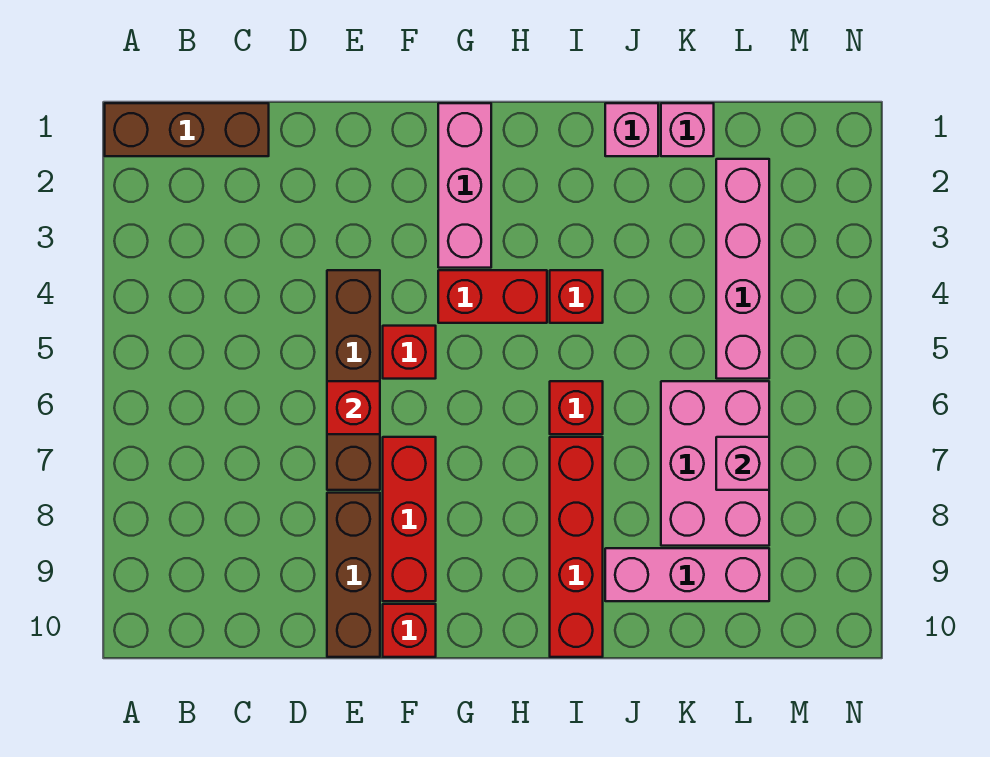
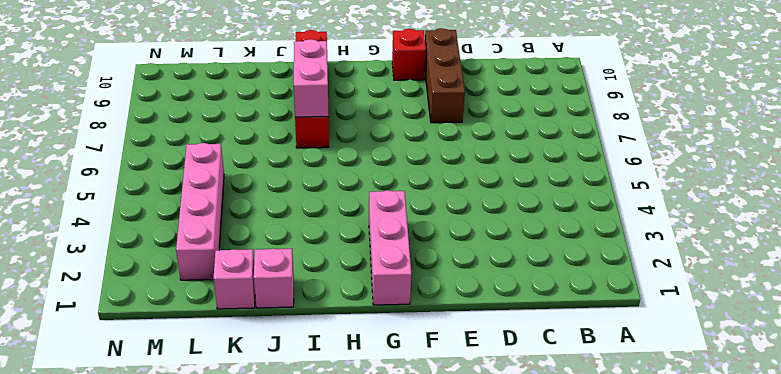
pink 1x2 brick [294,39,329,117] -> none
none -> brown 1x3 brick [105,103,269,156]
none -> brown 1x4 brick [327,270,380,490]
none -> red 1x1 brick [383,326,436,379]

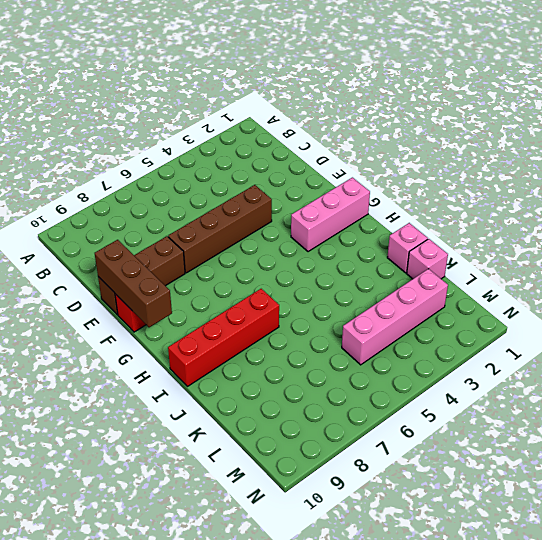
brown 1x3 brick [95,240,172,327] -> brown 1x3 brick moved to [105,103,269,156]
none -> red 1x1 brick [383,326,436,379]
none -> red 1x3 brick [383,437,436,601]
none -> red 1x2 brick [438,270,547,323]

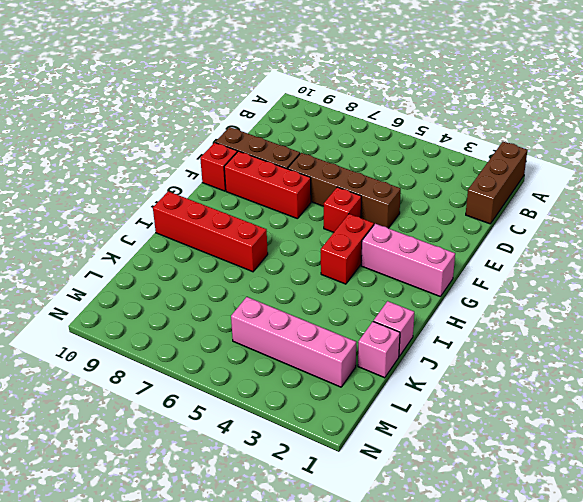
none -> red 1x1 brick [550,270,603,323]
none -> red 1x1 brick [550,381,603,434]
none -> pink 1x3 brick [605,548,769,601]

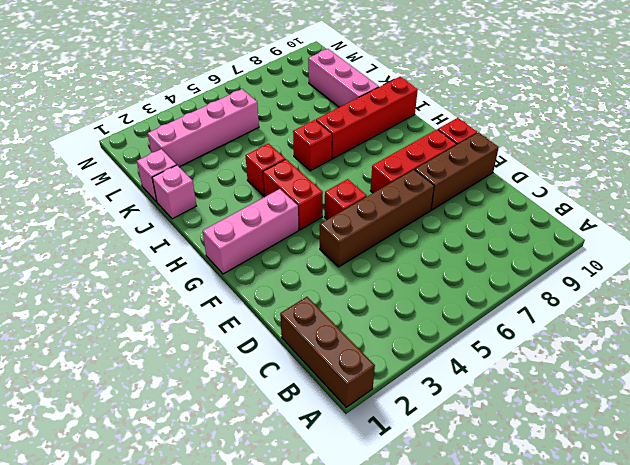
none -> pink 2x3 brick [661,381,769,546]
none -> red 1x1 brick [327,381,380,434]
none -> pink 1x1 brick [716,437,769,490]

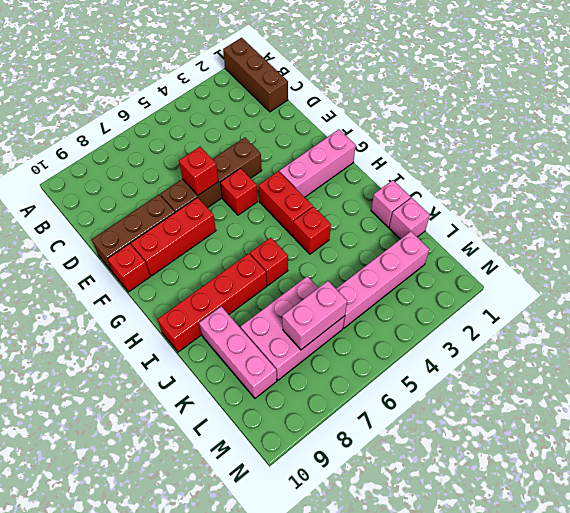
pink 1x2 brick [282,281,347,350] -> pink 1x1 brick [716,437,769,490]

